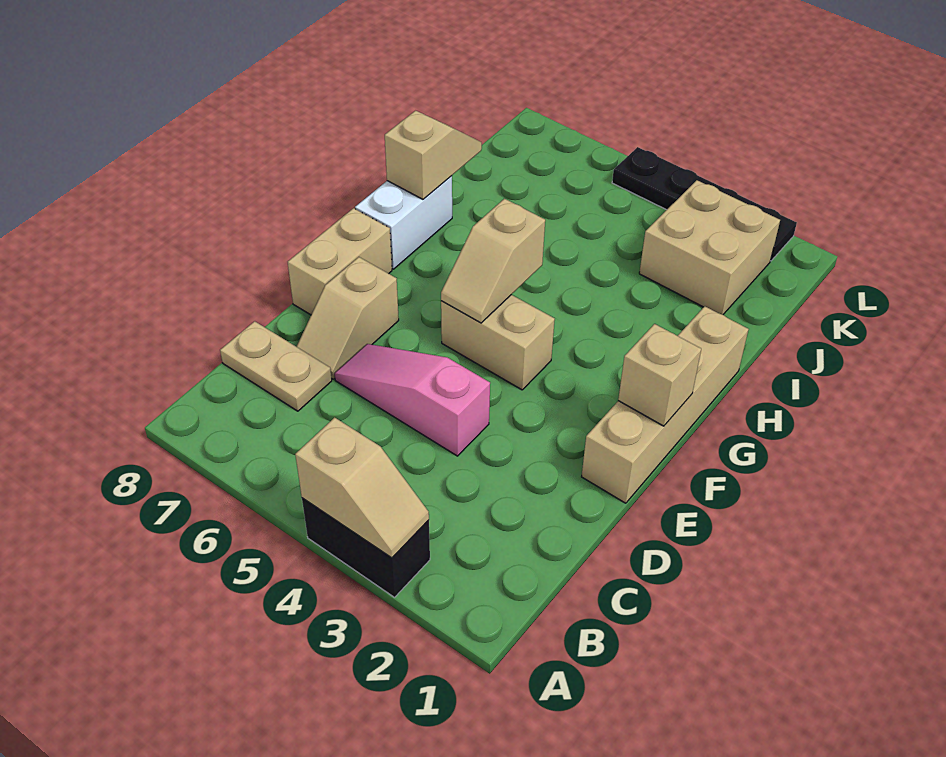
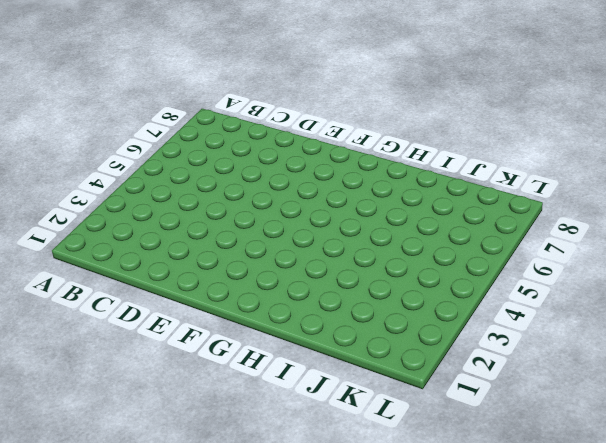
none -> black 1x2 brick [302,498,430,597]
none -> tan 1x2 plate [220,321,332,411]
none -> pink 1x3 slope [335,344,490,456]

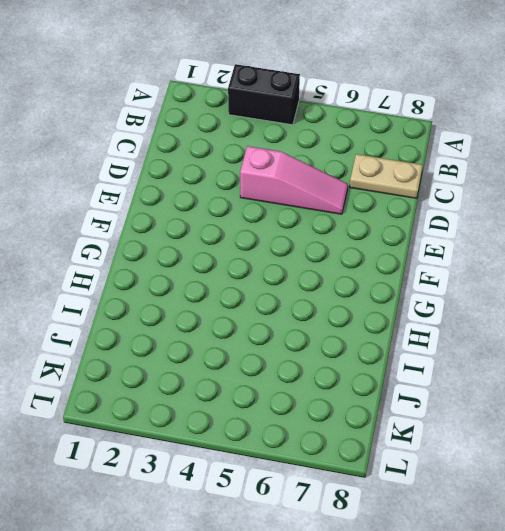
none -> tan 1x2 slope [297,257,399,379]
none -> tan 1x4 brick [582,306,749,503]
none -> tan 1x2 brick [288,208,392,315]

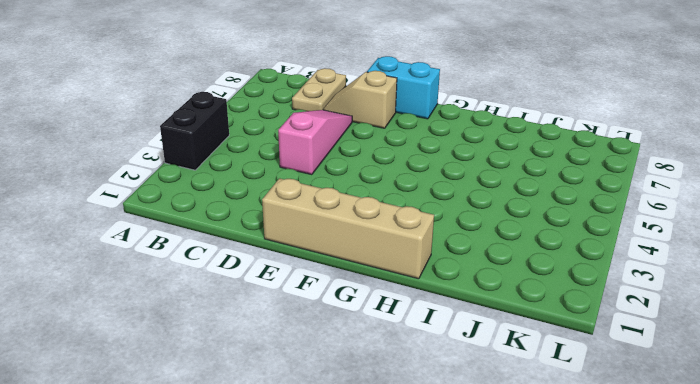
cyan 1x2 brick [367,56,440,119] -> tan 1x2 brick [288,208,392,315]
none -> tan 1x2 brick [441,295,555,390]
none -> white 1x2 brick [355,176,452,269]
none -> tan 2x2 brick [639,180,780,315]

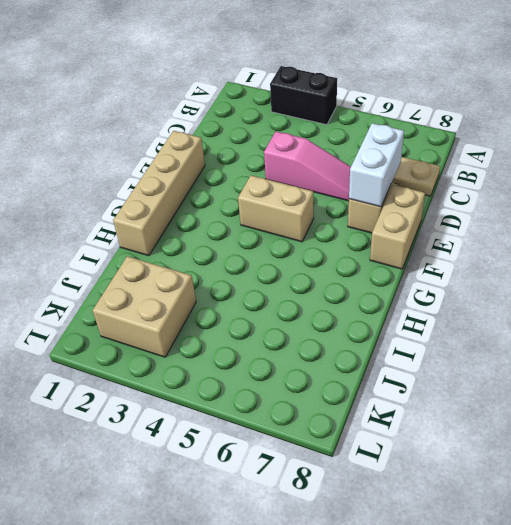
white 1x2 brick [349,123,404,207] -> white 1x2 brick moved to [355,176,452,269]
none -> black 1x4 plate [612,147,797,261]
none -> tan 1x2 slope [295,418,429,558]
none -> tan 1x1 brick [618,324,701,426]

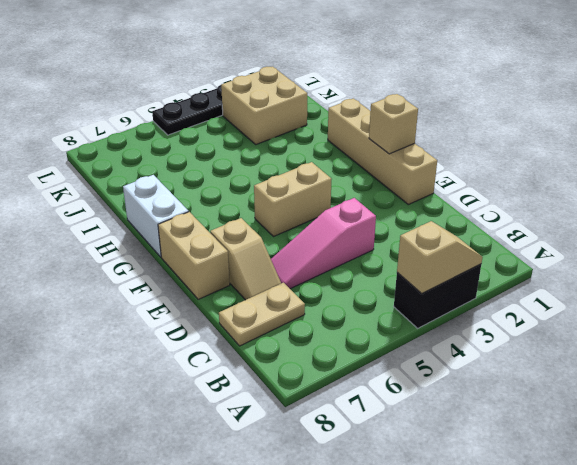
none -> tan 1x2 slope [441,199,545,323]
none -> tan 1x2 slope [385,111,482,199]

